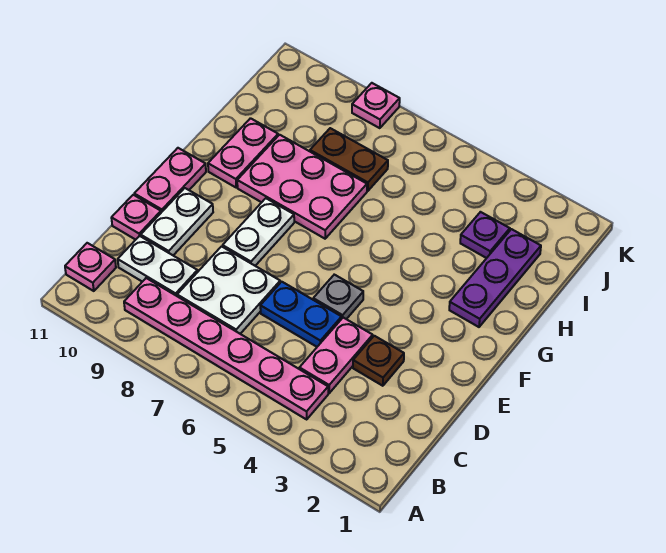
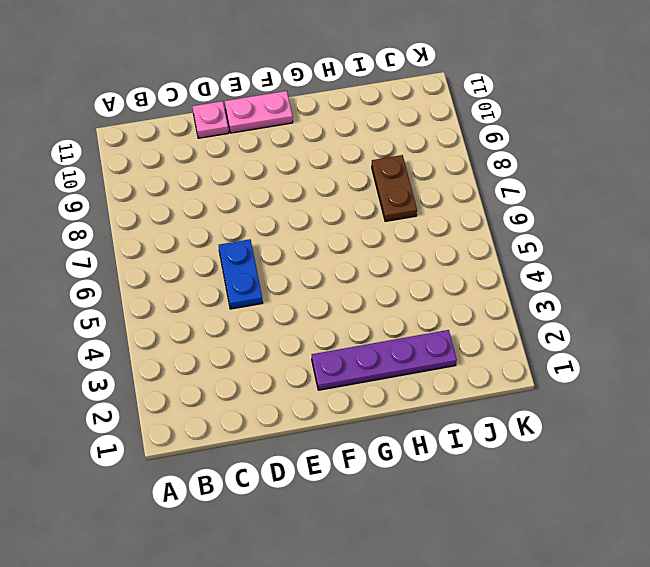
purple 1x4 plate [312,330,457,390] -> purple 1x3 plate [449,229,541,327]
none -> pink 1x6 plate [124,278,328,419]
none -> pink 1x1 plate [65,243,116,291]
none -> pink 1x2 plate [299,318,373,393]

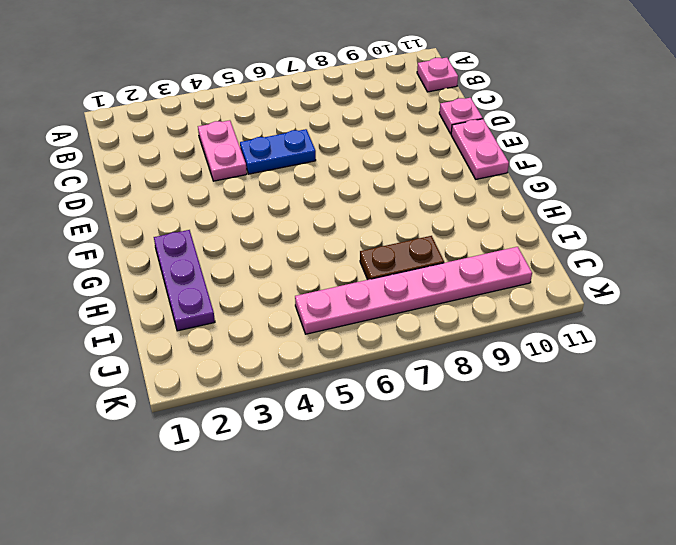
pink 1x6 plate [295,247,532,334] -> pink 1x6 plate moved to [124,278,328,419]
none -> white 2x2 plate [177,246,280,334]
none -> white 1x2 plate [118,236,198,296]
none -> brown 1x1 plate [353,336,404,386]

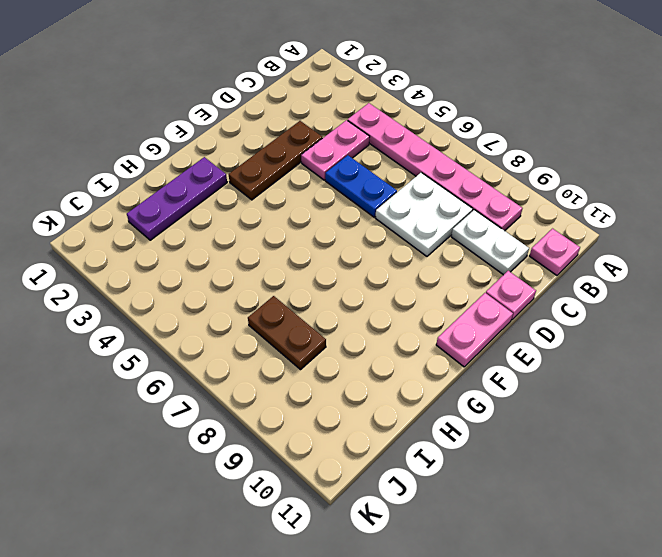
brown 1x3 plate [229,121,322,200] -> brown 1x1 plate [353,336,404,386]
none -> white 1x2 plate [141,188,213,255]
none -> grey 1x1 plate [313,275,363,319]
none -> white 1x2 plate [223,198,294,266]

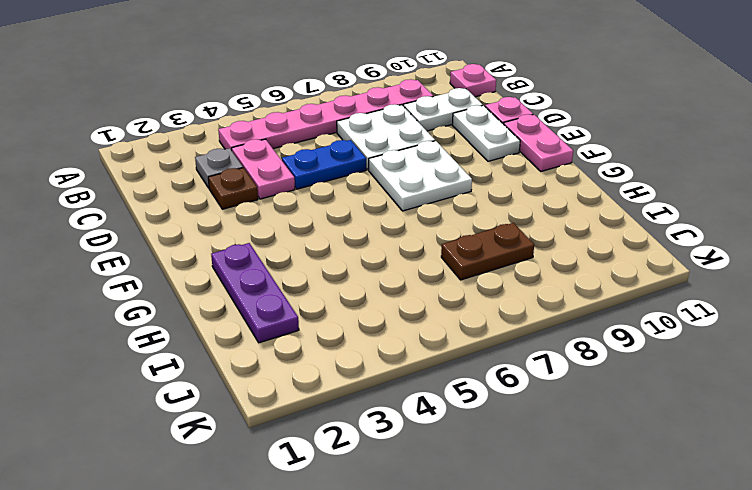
grey 1x1 plate [195,148,243,188] -> grey 1x1 plate moved to [313,275,363,319]
white 2x2 plate [369,141,472,211] -> white 1x2 plate [223,198,294,266]
none -> pink 2x3 plate [237,135,367,239]
none -> pink 1x2 plate [208,118,278,187]
none -> purple 1x1 plate [460,212,510,258]

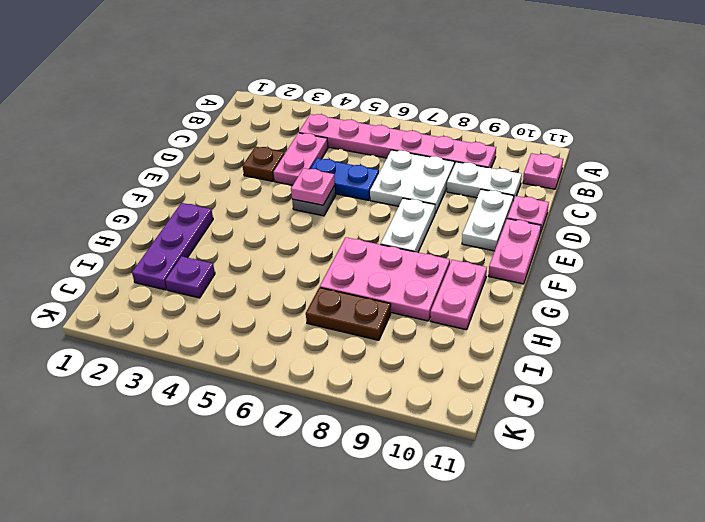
pink 1x1 plate [291,168,335,205] -> pink 1x1 plate moved to [352,83,400,128]

